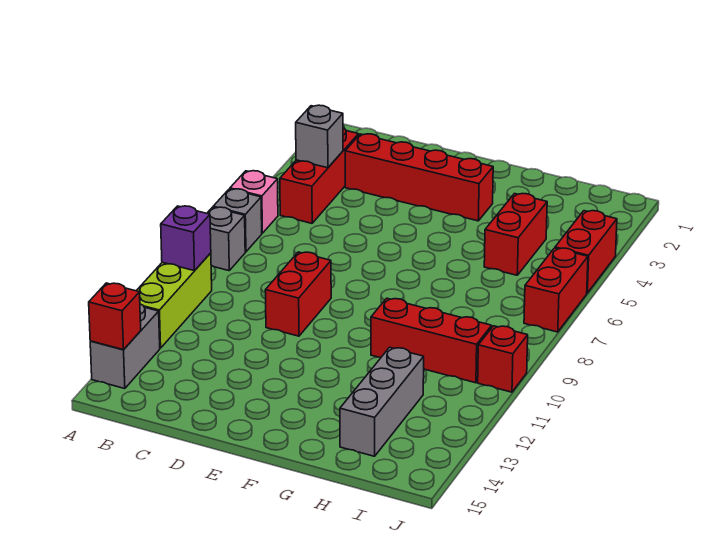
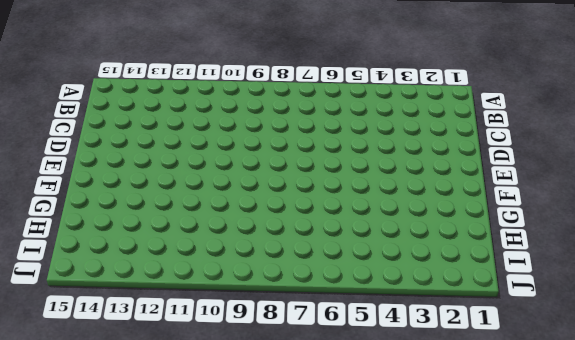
none -> pink 1x1 brick [230,171,278,233]
none -> grey 1x1 brick [213,189,262,252]
none -> grey 1x1 brick [207,207,245,271]

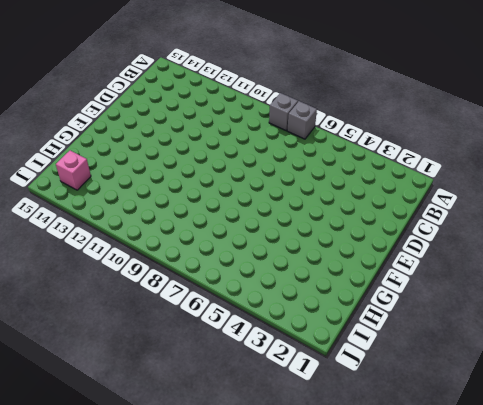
pink 1x1 brick [56,150,91,190] -> pink 1x1 brick moved to [230,171,278,233]
none -> lime 1x3 brick [136,253,212,348]
none -> grey 1x2 brick [90,304,160,389]
none -> red 1x3 brick [280,128,359,223]

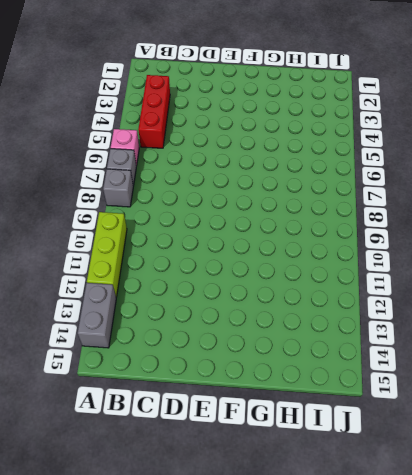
none -> red 1x4 brick [345,134,493,221]
none -> red 1x2 brick [265,252,331,336]
none -> red 1x3 brick [371,298,492,383]

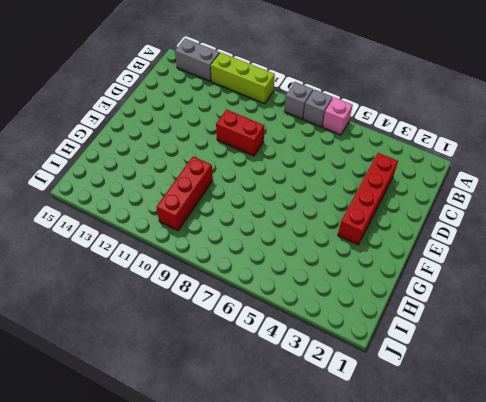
none -> red 1x3 brick [280,128,359,223]
none -> red 1x2 brick [484,193,547,275]
none -> grey 1x3 brick [340,347,424,456]

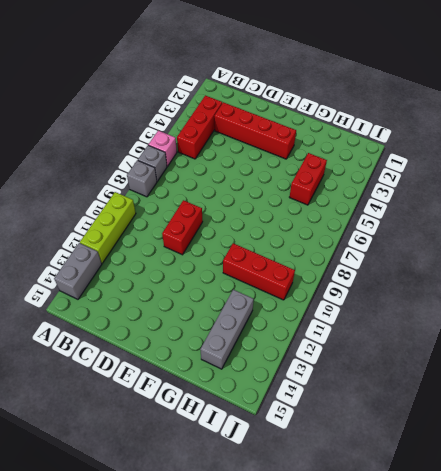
none -> red 1x2 brick [555,211,617,293]
none -> red 1x2 brick [524,248,588,332]
none -> red 1x1 brick [478,326,528,392]

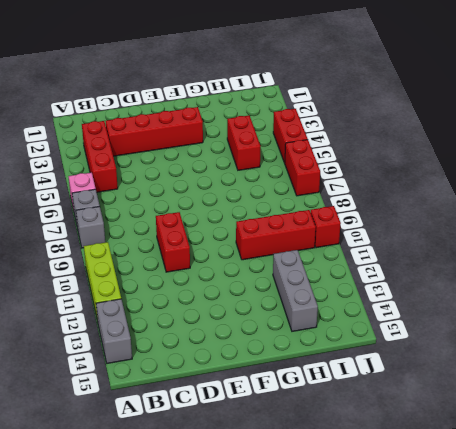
none -> purple 1x1 brick [161,206,211,271]
none -> red 1x1 brick [89,283,141,350]
none -> grey 1x1 brick [296,105,343,168]

